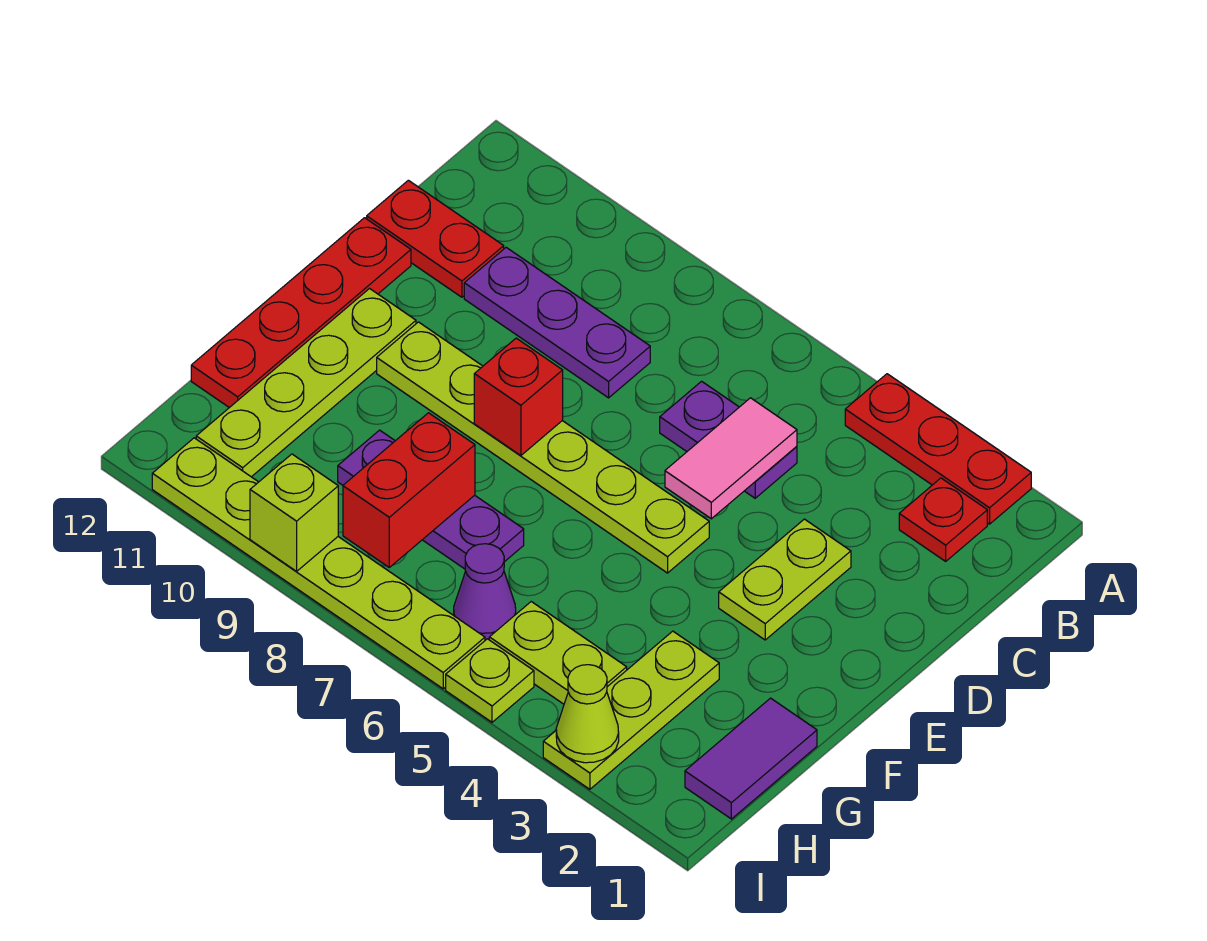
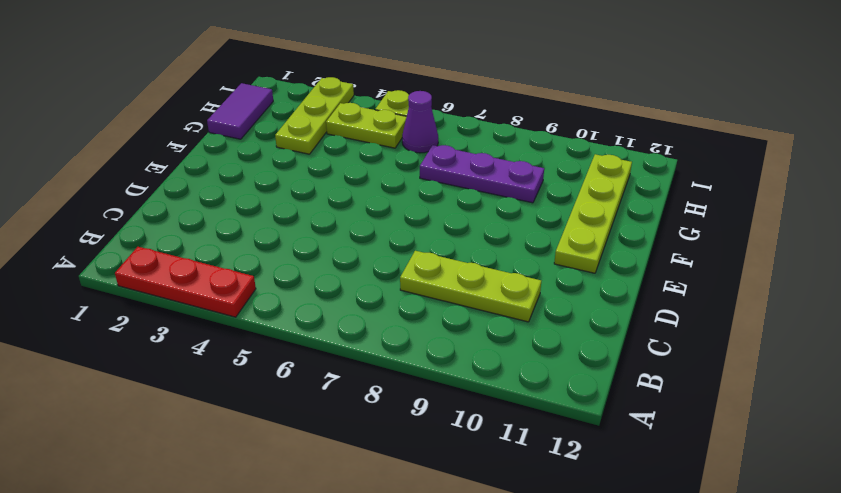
lime 1x3 plate [400,251,541,322] -> purple 1x3 plate [464,247,650,398]
none -> red 1x1 plate [899,478,987,561]
none -> purple 1x2 plate [660,381,797,498]
none -> red 1x2 plate [367,180,504,297]

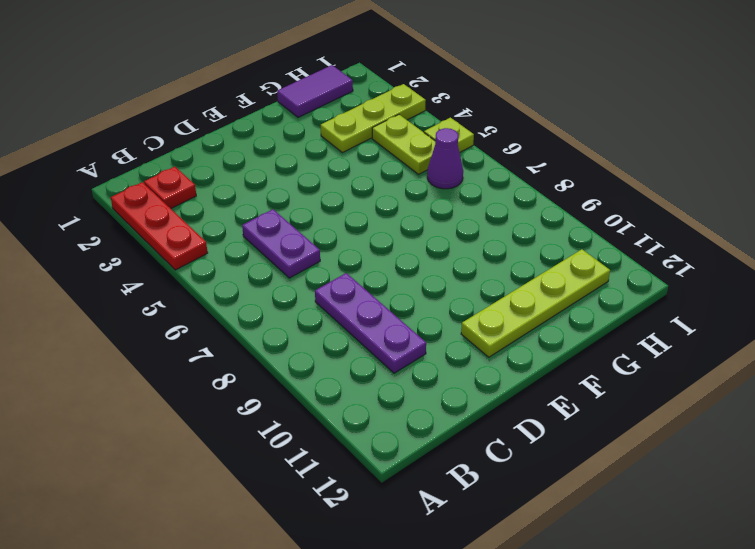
none -> red 1x2 plate [367,180,504,297]
none -> lime 1x2 plate [719,519,851,640]
none -> red 1x4 plate [191,218,411,408]

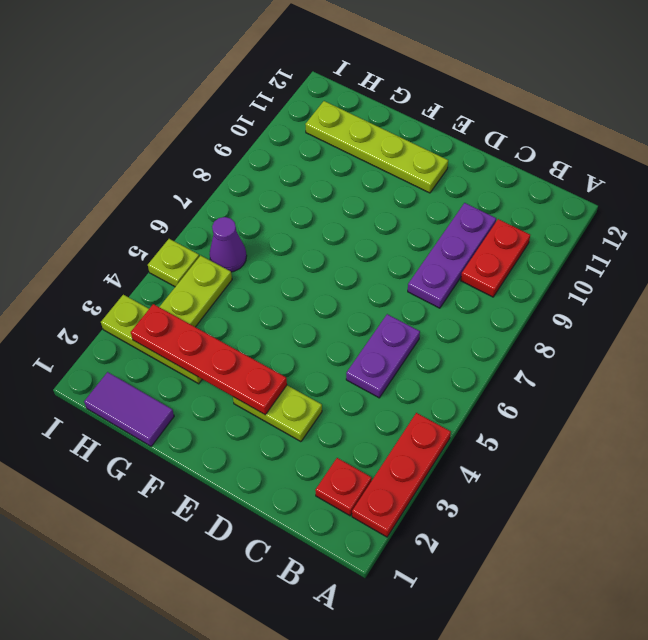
red 1x2 plate [461,219,530,297] -> red 1x2 plate moved to [367,180,504,297]
red 1x4 plate [131,304,287,415] -> red 1x4 plate moved to [191,218,411,408]
none -> lime 1x6 plate [377,322,709,573]
none -> purple 1x3 plate [338,430,524,569]
none -> lime 1x6 plate [152,438,485,689]

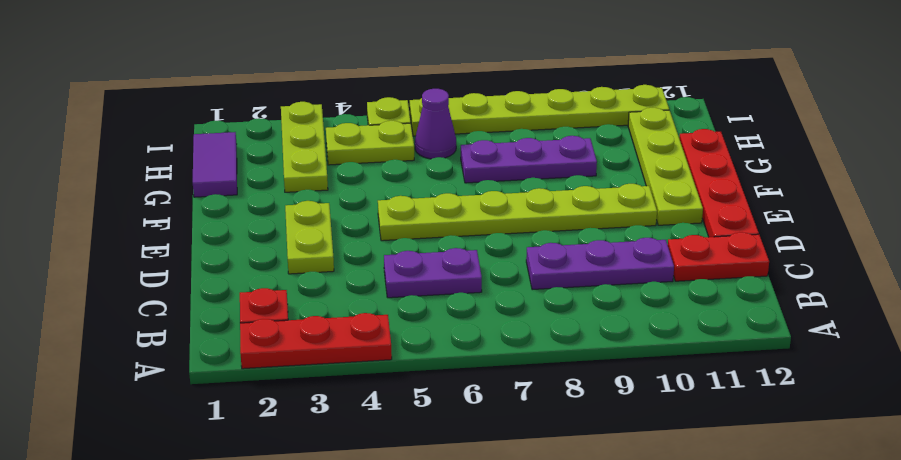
none -> pink 1x2 tile [665,398,797,519]
none -> red 1x1 brick [474,338,563,456]
none -> red 1x2 brick [343,413,475,567]

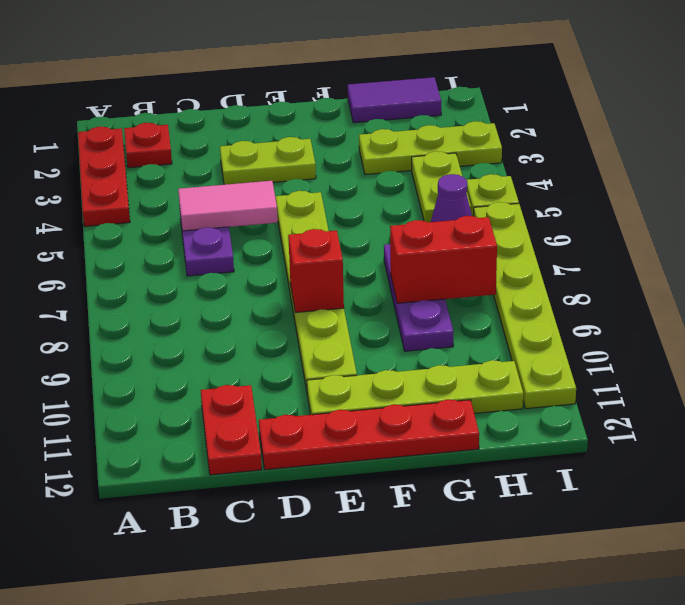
none -> purple 1x3 plate [464,247,650,398]
none -> lime 1x1 cone [556,665,619,763]
none -> lime 1x1 brick [250,454,338,571]

